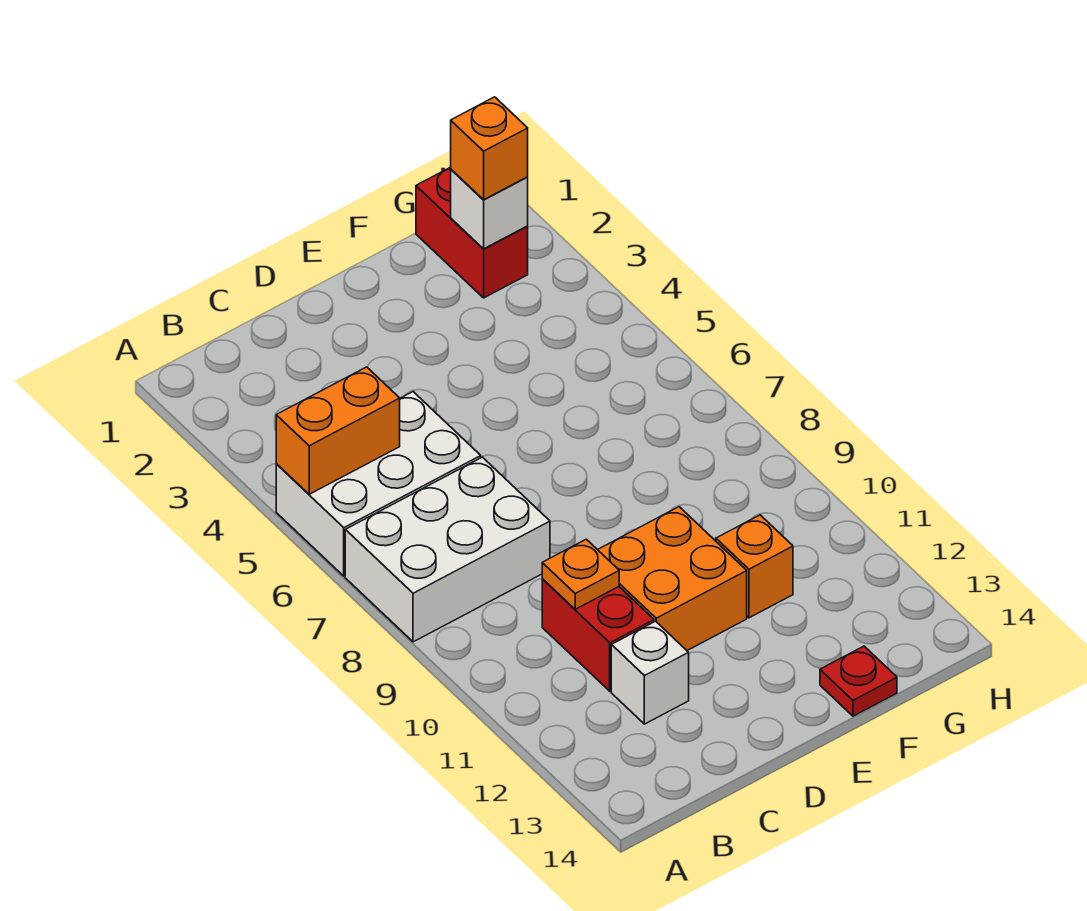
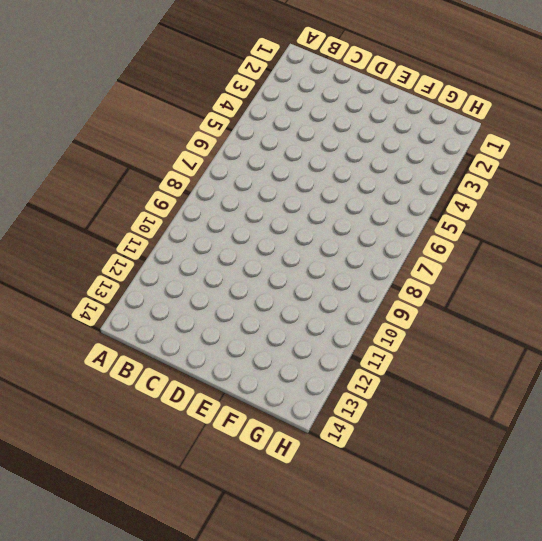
none -> white 2x3 brick [276,392,481,576]
none -> white 2x3 brick [345,457,550,642]
none -> red 1x2 brick [542,579,654,691]

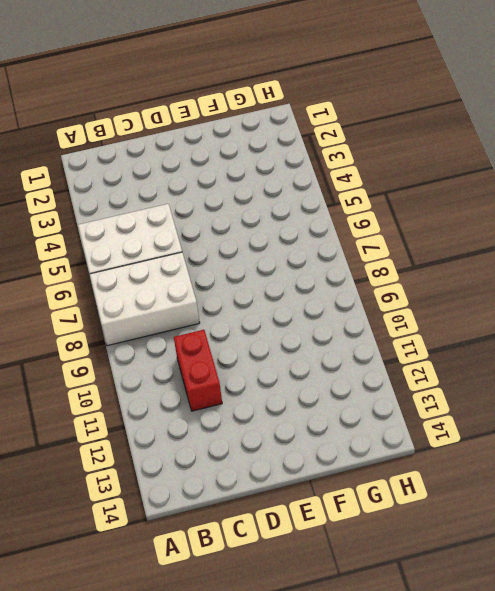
none -> white 1x1 brick [611,621,689,724]
none -> orange 2x2 brick [598,507,747,650]
none -> orange 1x1 brick [716,515,793,618]

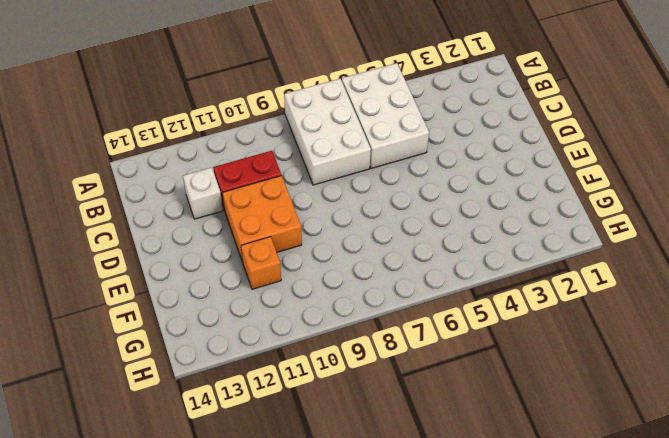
none -> red 1x1 plate [820,646,897,716]
none -> red 1x2 brick [416,167,528,298]
none -> orange 1x2 brick [276,367,400,494]

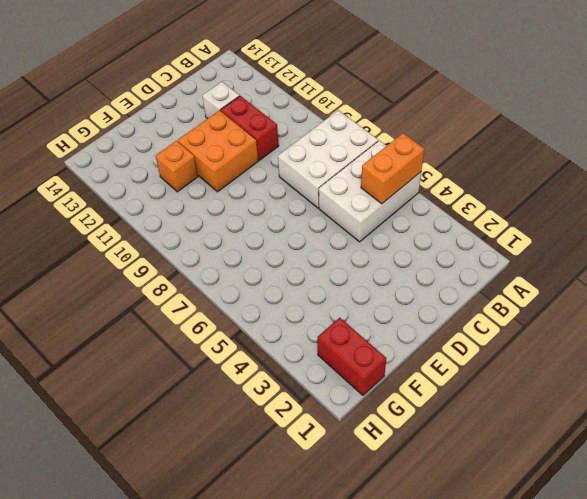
none -> red 1x1 plate [820,646,897,716]
none -> orange 1x1 plate [542,539,619,609]
none -> white 1x1 brick [451,170,528,249]

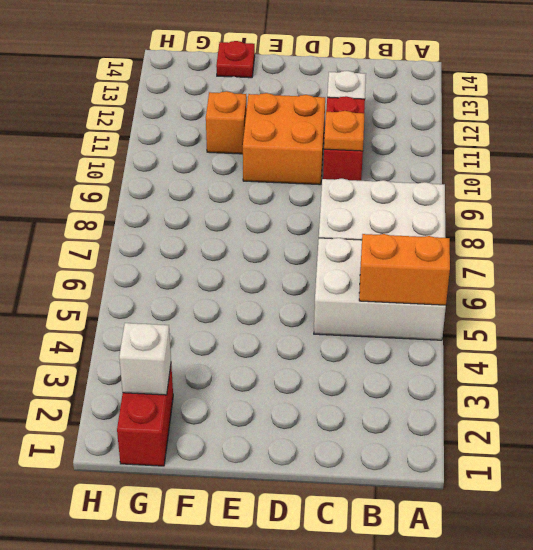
none -> orange 1x1 brick [451,97,528,200]

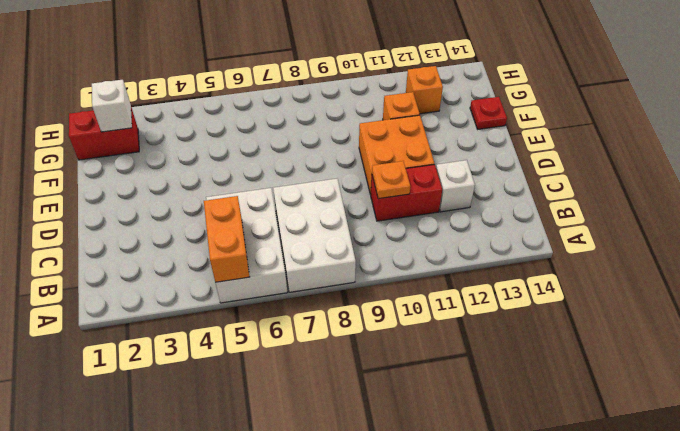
orange 1x1 brick [406,66,443,114] -> orange 1x1 brick moved to [451,97,528,200]

